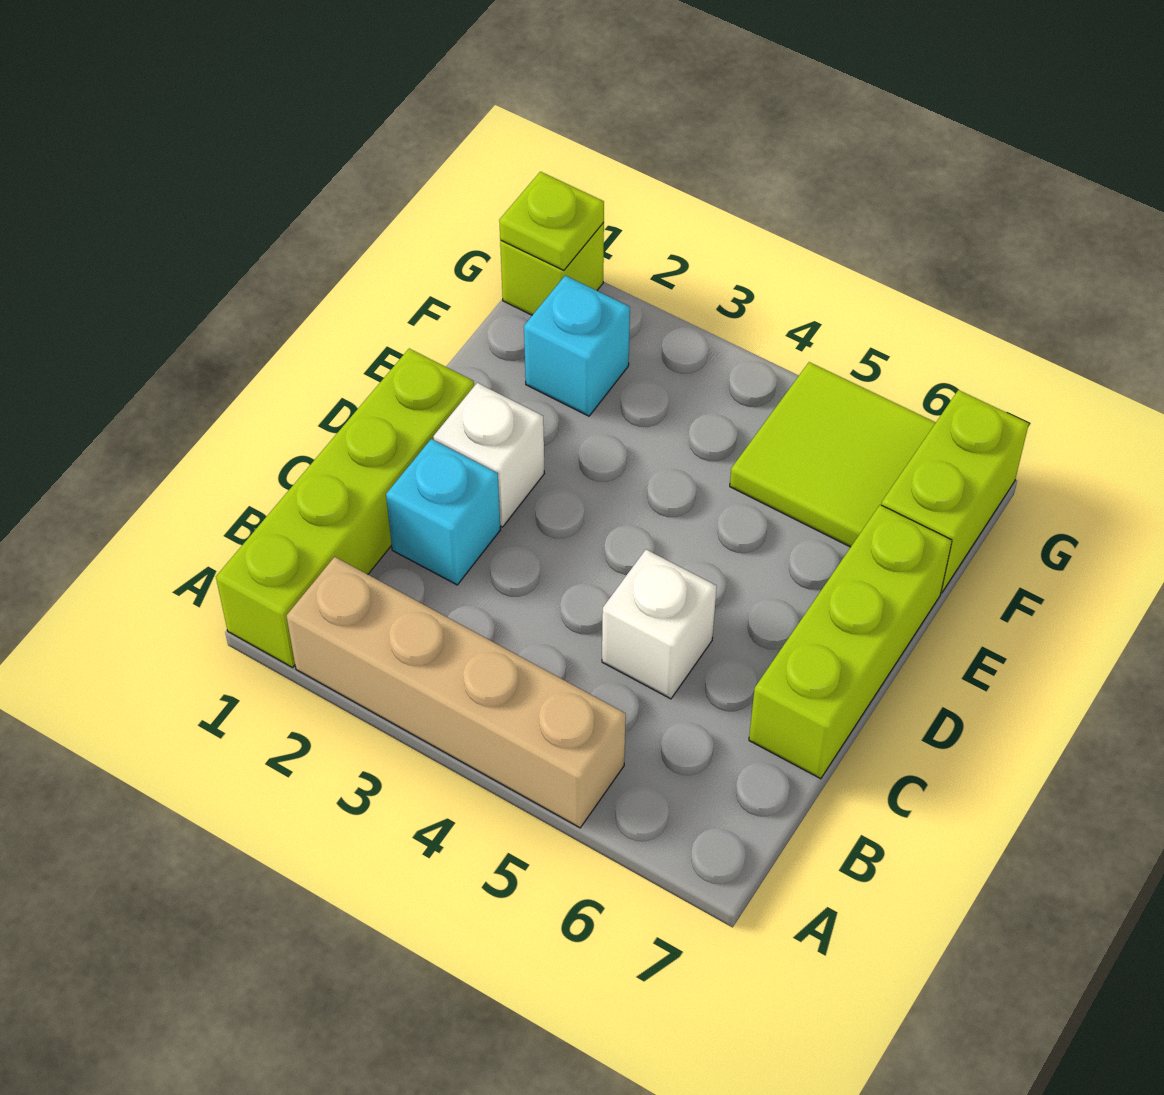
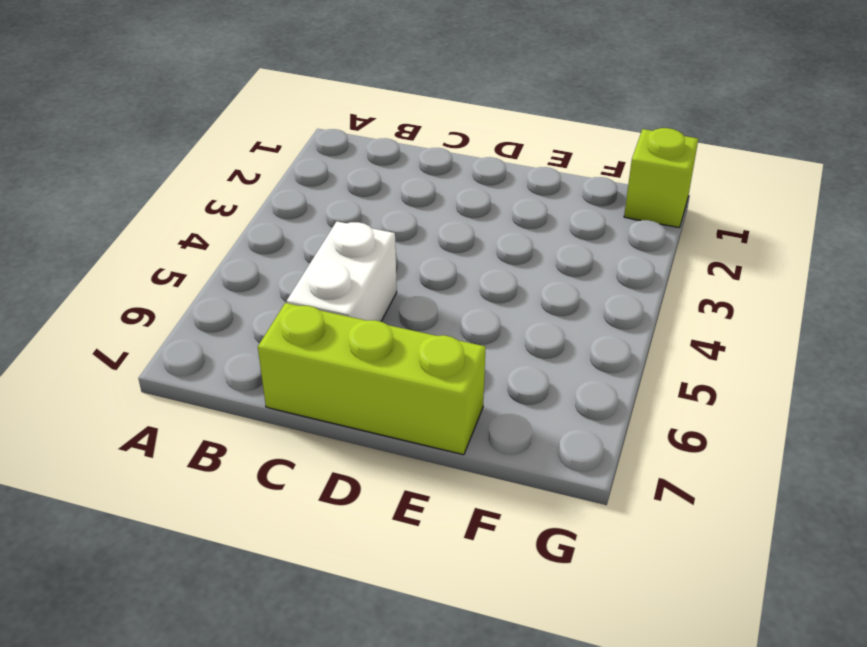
white 1x2 brick [287,222,397,321] -> white 1x1 brick [602,550,717,699]
none -> lime 1x4 brick [216,349,474,667]
none -> tan 1x4 brick [287,557,626,828]

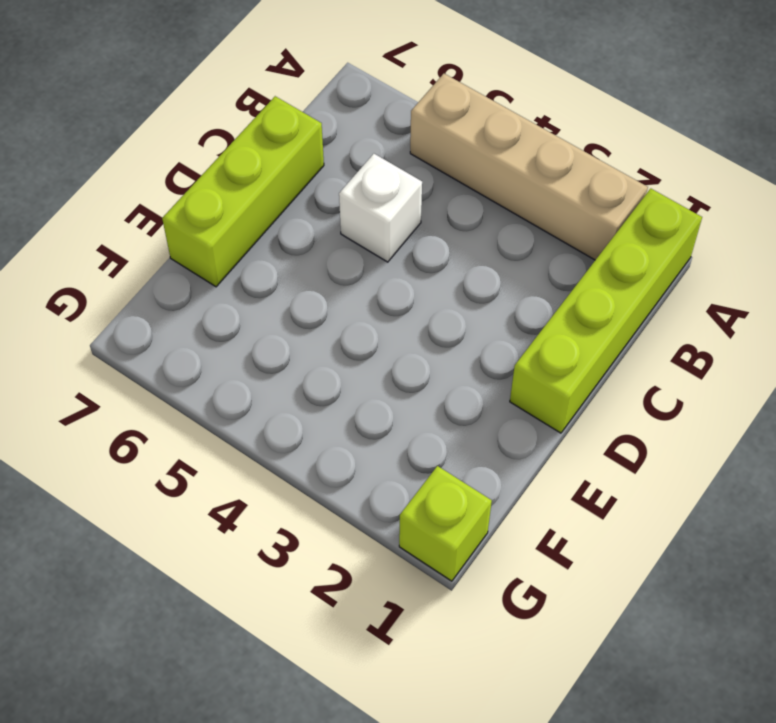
none -> cyan 1x1 brick [386,439,501,585]
none -> white 1x1 brick [433,383,545,527]

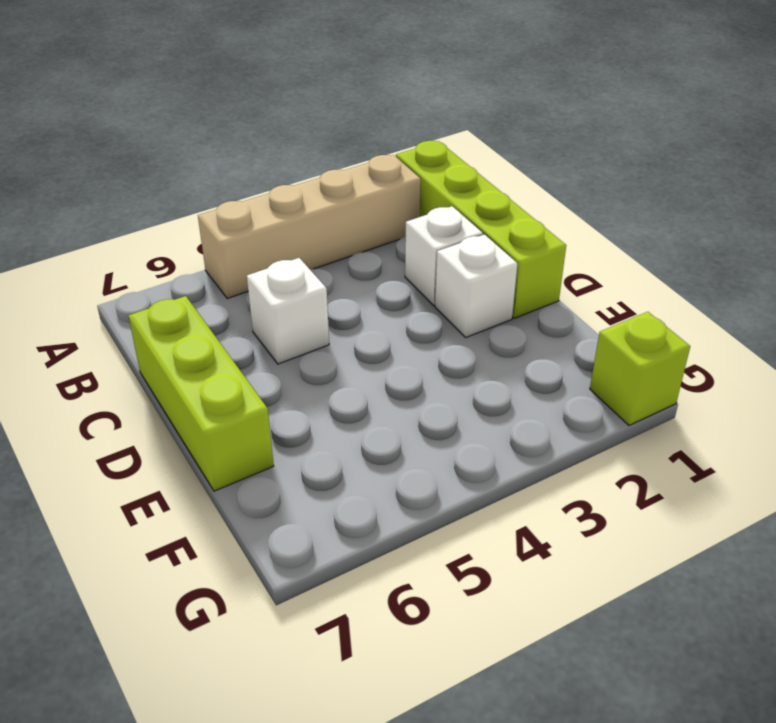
white 1x1 brick [405,206,483,305] -> cyan 1x1 brick [386,439,501,585]
none -> cyan 1x1 brick [524,276,630,416]
none -> lime 2x2 tile [730,362,936,547]

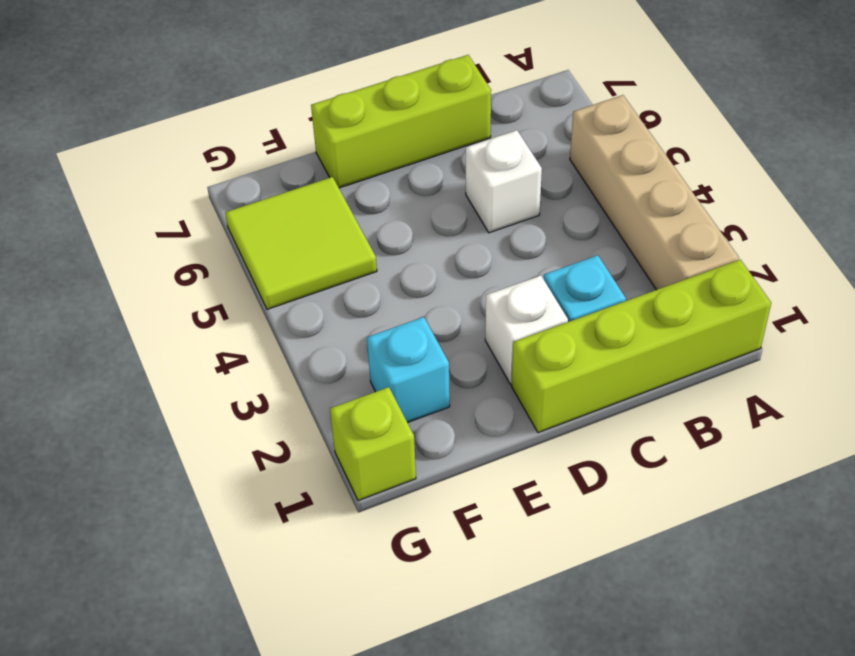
none -> lime 1x2 brick [881,390,1029,593]
none -> lime 1x1 plate [499,172,604,270]

